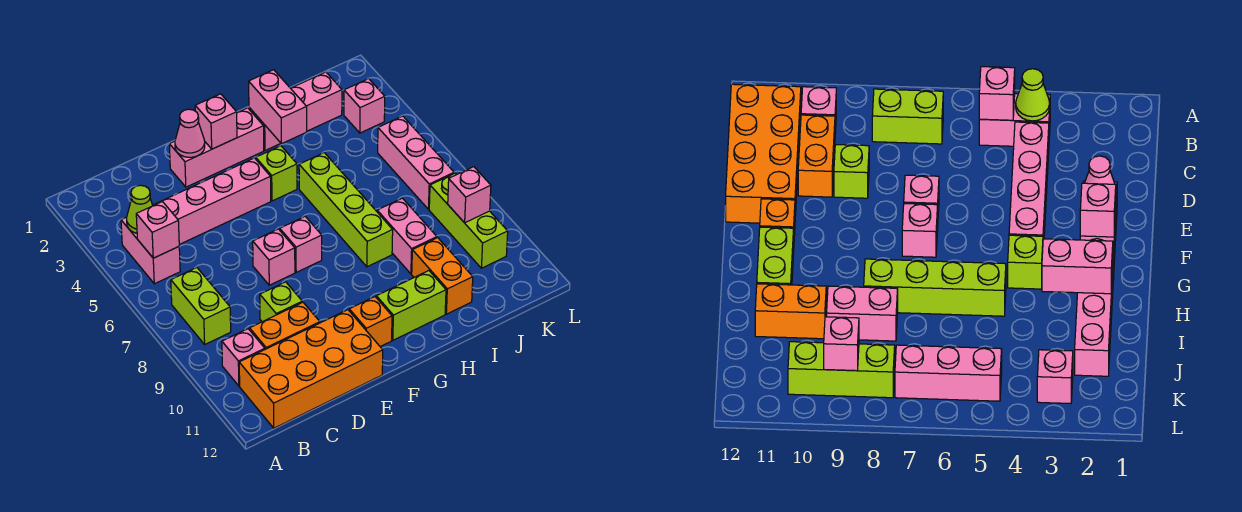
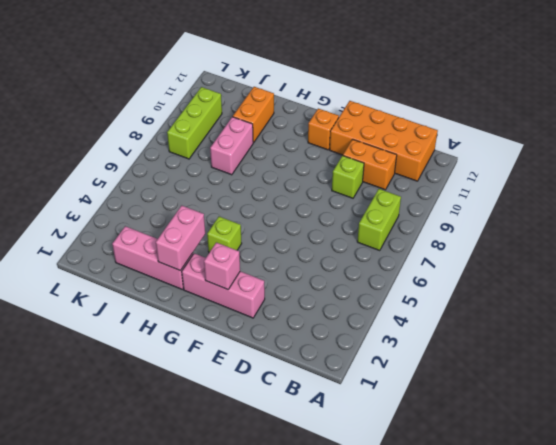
none -> pink 1x2 brick [121,217,180,284]
none -> pink 1x1 brick [222,329,265,386]
none -> pink 1x4 brick [153,158,271,244]

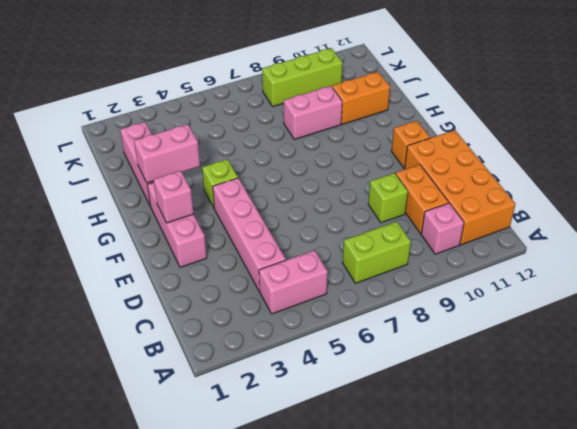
none -> pink 1x1 brick [253,229,295,285]
none -> pink 1x1 brick [280,217,322,272]
none -> lime 1x2 brick [376,271,446,340]

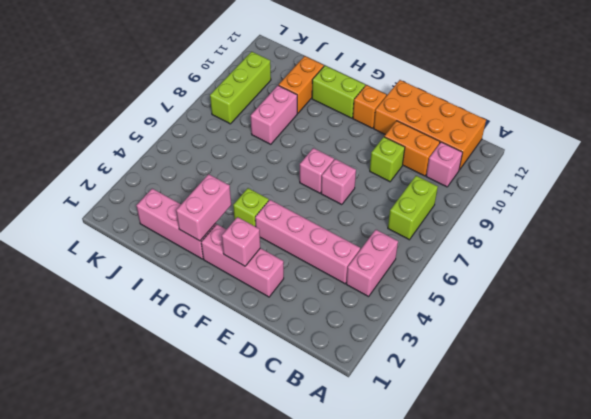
none -> lime 1x4 brick [299,153,393,267]
none -> pink 1x1 brick [344,79,385,133]
none -> pink 1x3 brick [378,116,454,209]

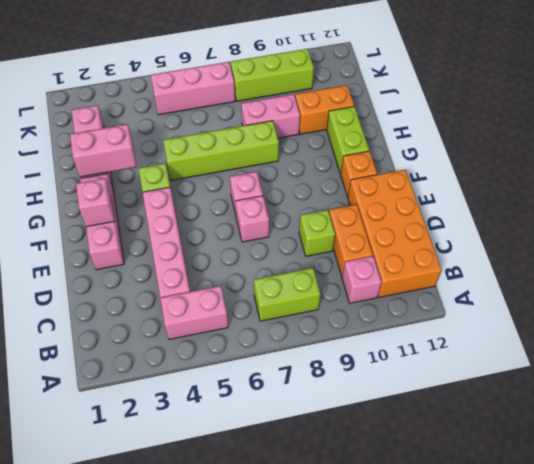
none -> pink 1x1 brick [344,79,385,133]
none -> lime 1x1 cone [127,185,153,233]
none -> pink 1x1 brick [136,201,179,258]

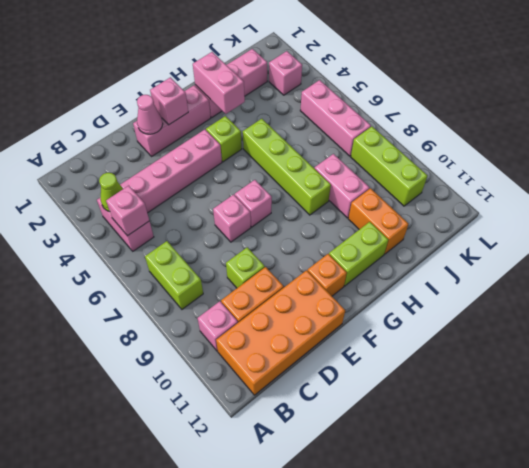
none -> pink 1x1 brick [448,167,491,223]

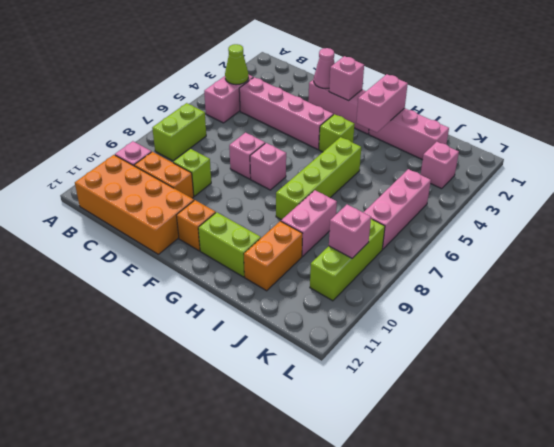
none -> pink 1x1 brick [136,201,179,258]

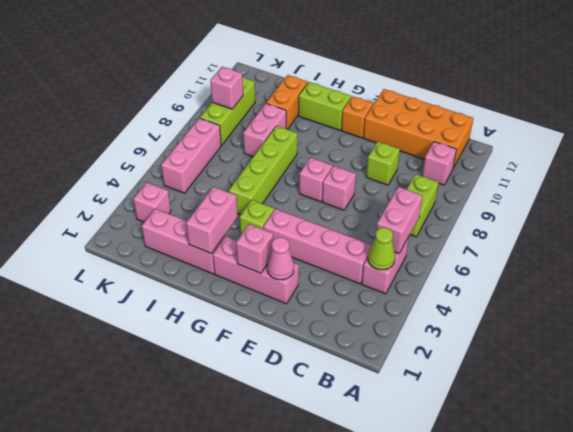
pink 1x2 brick [376,187,423,254] -> pink 1x1 brick [136,201,179,258]
none -> orange 1x2 brick [250,302,320,349]

